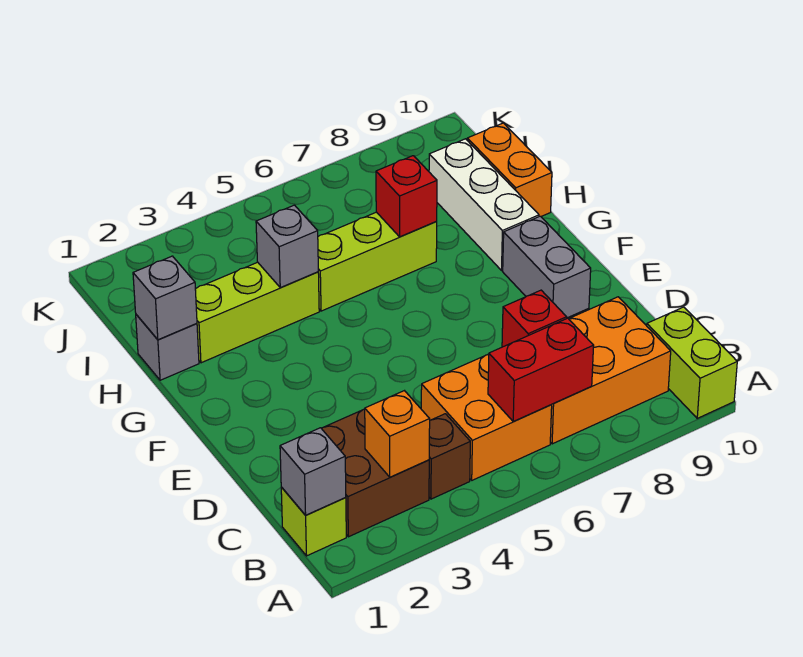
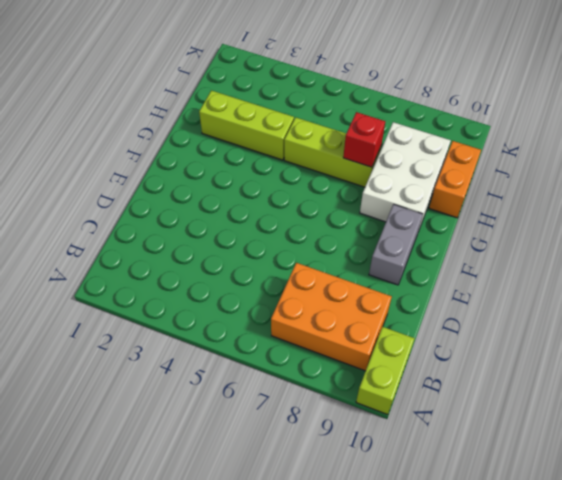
white 2x3 brick [360,122,451,229] -> white 1x3 brick [429,139,539,270]
none -> lime 1x1 brick [281,487,346,556]
none -> brown 2x2 brick [321,409,429,537]
none -> brown 1x1 brick [429,414,470,499]

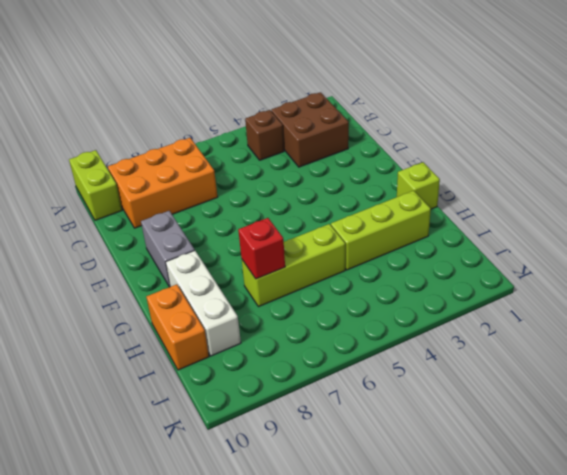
lime 1x1 brick [397,162,440,209] -> lime 1x1 brick moved to [281,487,346,556]
none -> orange 2x2 brick [421,354,552,480]
none -> grey 1x1 brick [136,315,199,380]
none -> grey 1x1 brick [280,428,346,515]

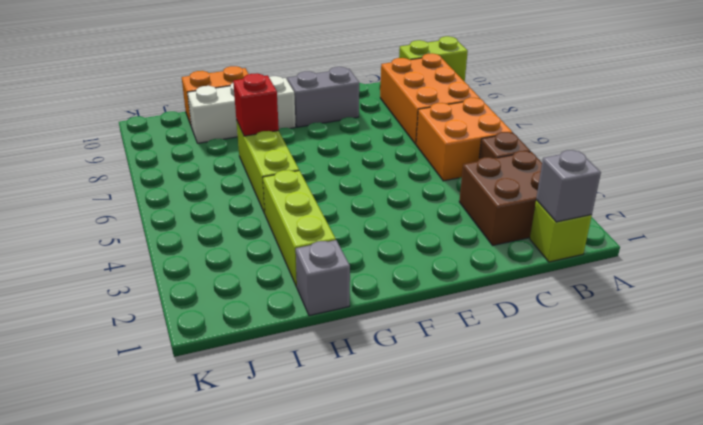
none -> orange 1x1 brick [365,391,430,477]
none -> red 1x2 brick [488,318,594,422]
none -> red 1x1 brick [502,290,567,347]

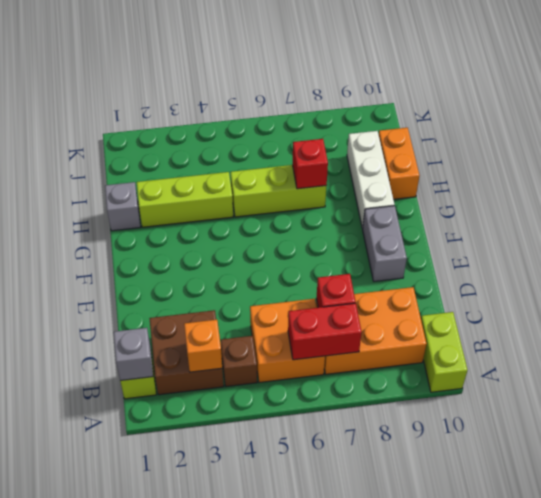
none -> grey 1x1 brick [133,256,197,340]
none -> grey 1x1 brick [256,205,318,288]

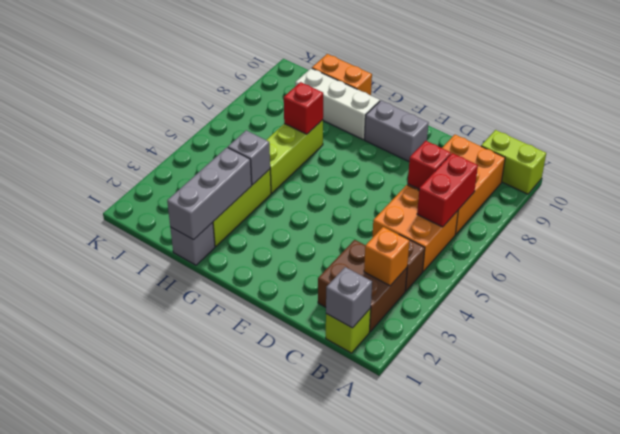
grey 1x3 brick [167,147,252,240] -> grey 1x1 brick [133,256,197,340]

